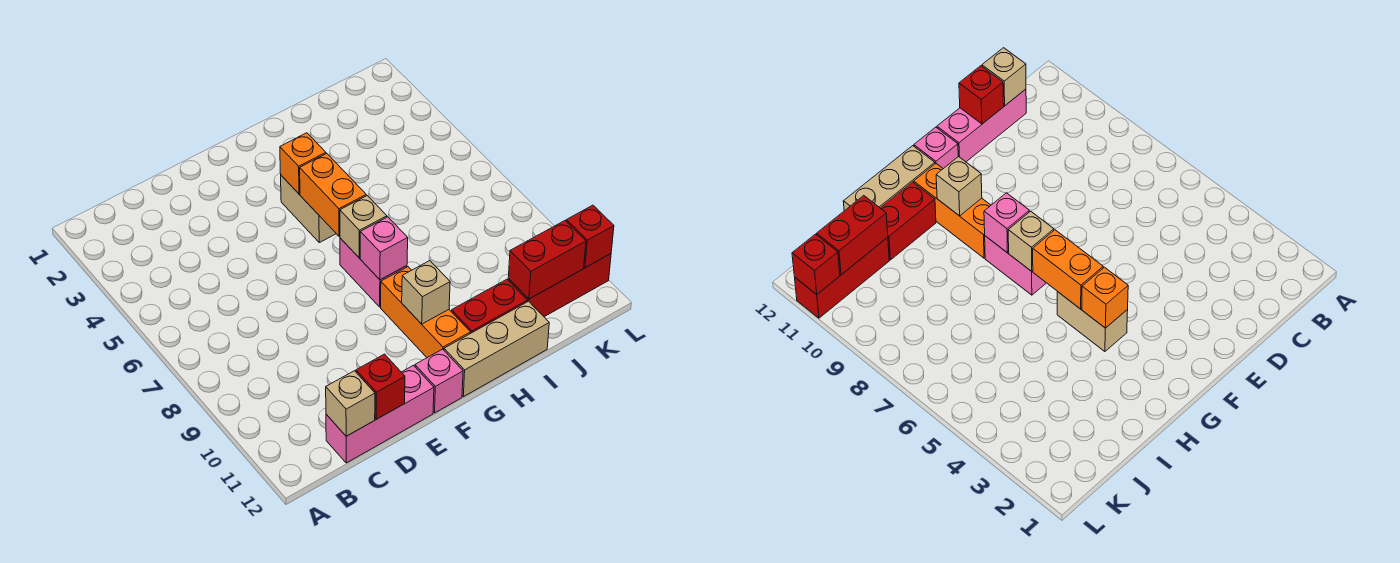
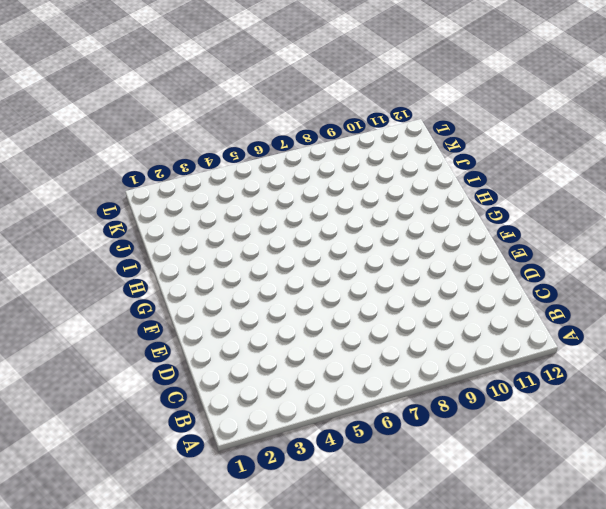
none -> pink 1x3 brick [326,366,434,463]
none -> pink 1x1 brick [415,349,463,413]
none -> tan 1x2 brick [281,176,336,243]

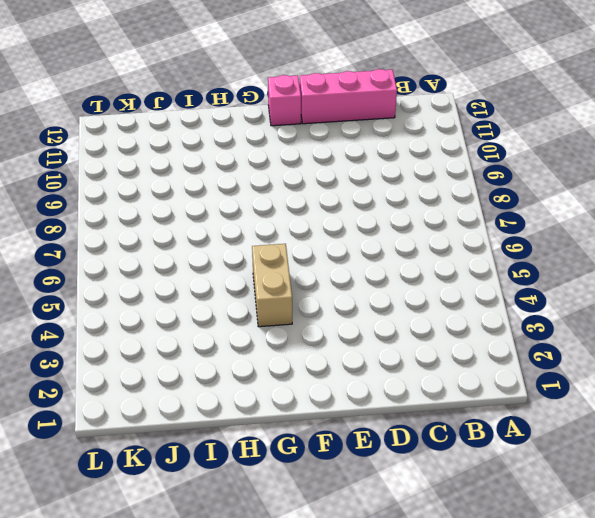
none -> pink 1x2 brick [340,238,407,307]
none -> orange 1x3 brick [381,267,471,358]
none -> tan 1x3 brick [444,301,549,397]

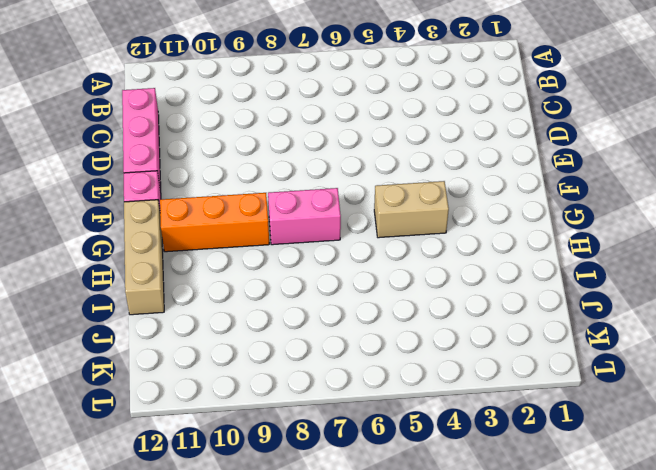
none -> red 1x2 brick [451,279,528,333]
none -> red 1x3 brick [508,254,611,317]
none -> tan 1x1 brick [326,371,375,436]

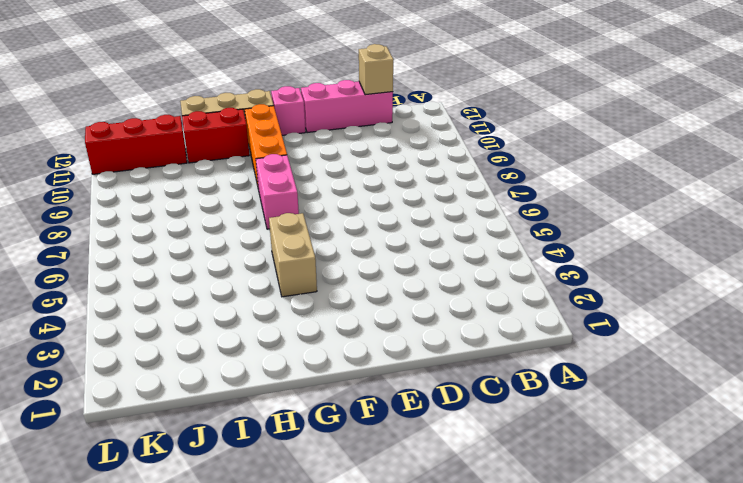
none -> red 1x1 brick [356,354,405,419]
none -> orange 1x1 brick [280,133,326,194]
none -> orange 1x2 brick [300,153,366,236]

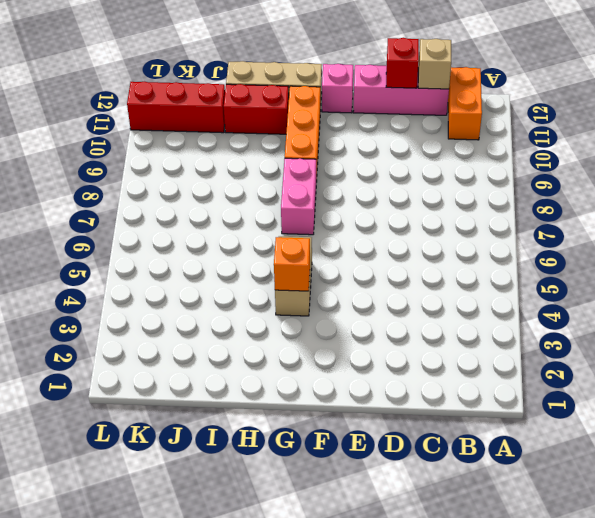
orange 1x2 brick [448,67,482,140] -> orange 1x2 brick moved to [300,153,366,236]
none -> tan 1x1 brick [340,196,387,258]
none -> pink 1x1 brick [360,217,408,280]
none -> tan 1x1 brick [402,261,450,324]

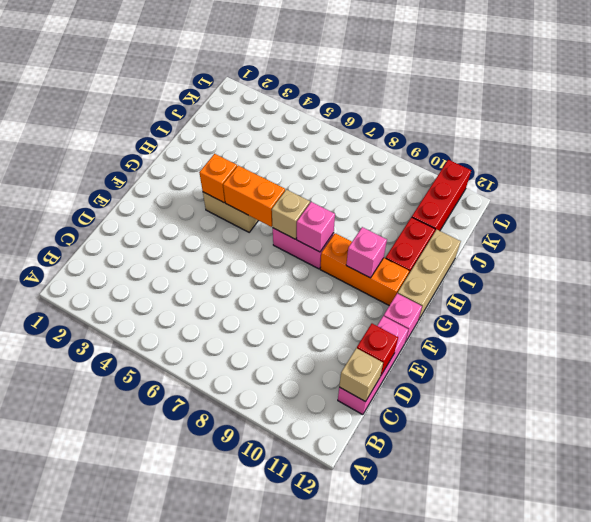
pink 1x1 brick [346,227,387,278] -> tan 1x1 brick [402,261,450,324]
none -> red 1x2 brick [508,221,586,299]
none -> red 1x1 brick [566,205,614,268]

